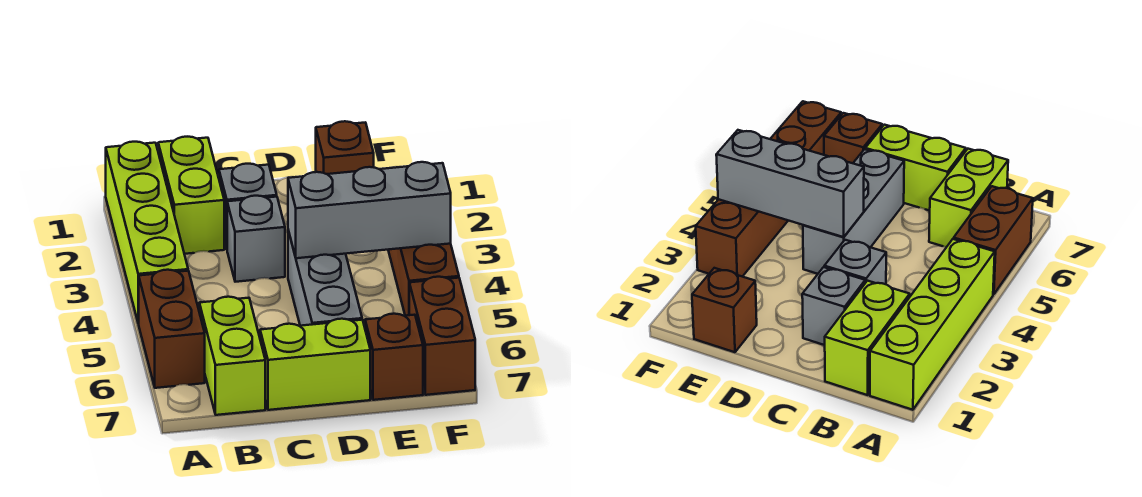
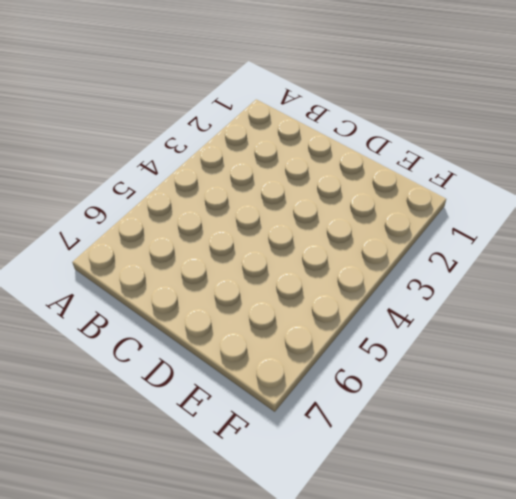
none -> lime 1x4 brick [106,142,188,324]
none -> brown 1x2 brick [139,270,205,388]
none -> lime 1x2 brick [158,137,224,254]

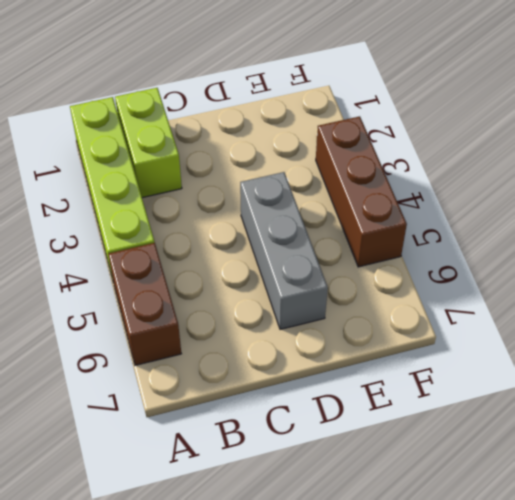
none -> lime 1x2 brick [199,297,265,415]
none -> grey 1x1 brick [219,164,277,248]
none -> grey 1x1 brick [227,196,285,282]

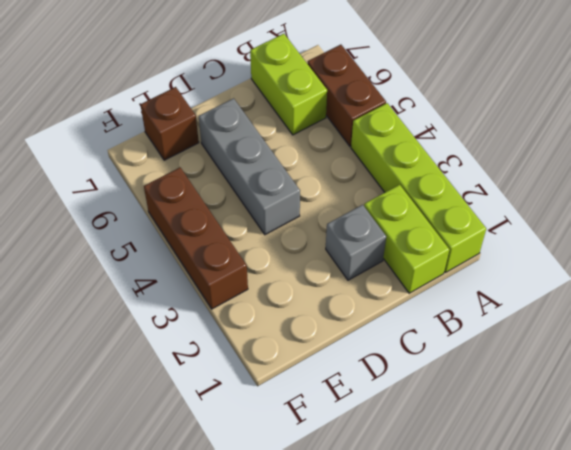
none -> grey 1x1 brick [227,196,285,282]
none -> lime 1x2 brick [260,319,370,410]
none -> brown 1x1 brick [316,121,374,174]

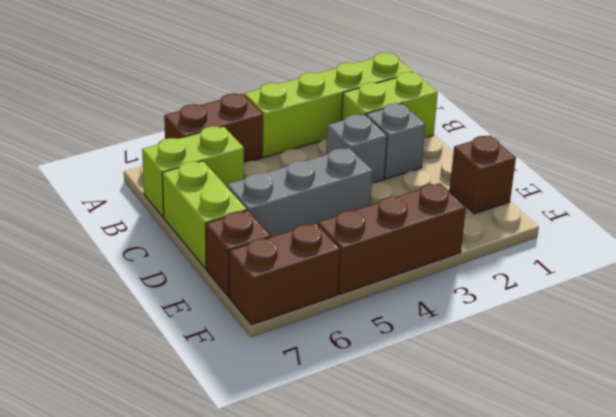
none -> grey 1x3 brick [288,162,451,258]

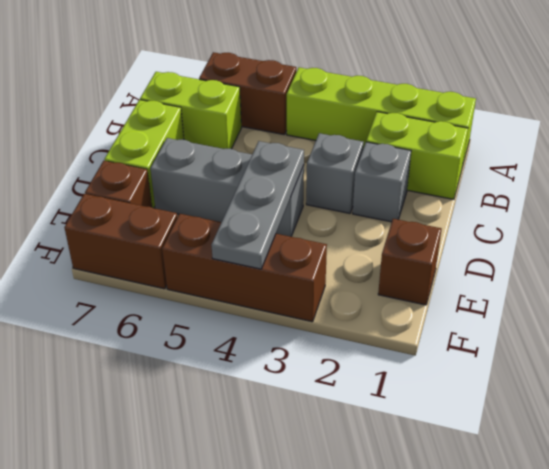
grey 1x3 plate [212,141,304,269] -> grey 1x3 brick [288,162,451,258]

